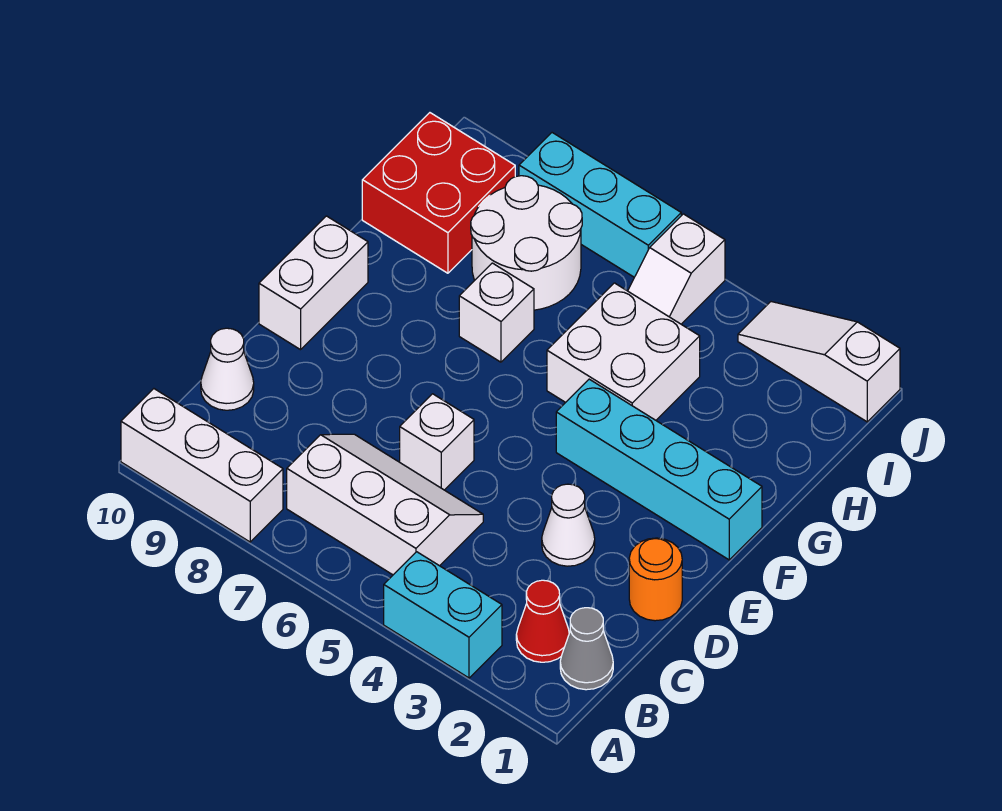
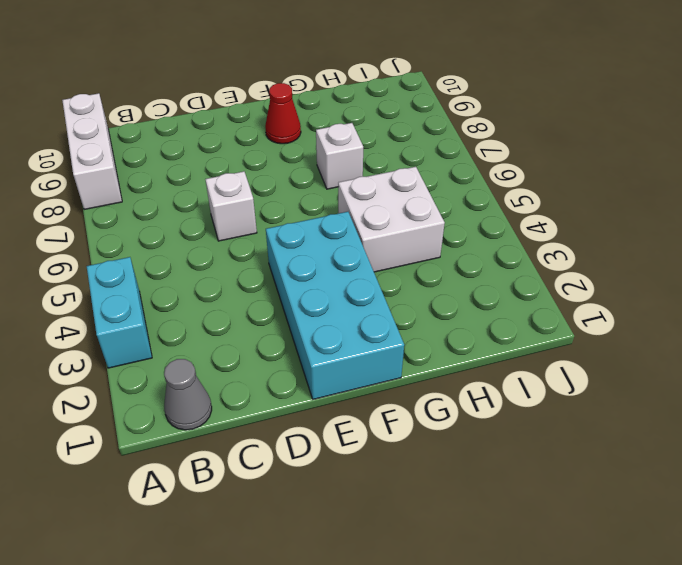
cyan 2x4 brick [266,212,404,399] -> cyan 1x4 brick [556,379,762,560]
red 1x1 cone [265,83,301,144] -> red 1x1 cone moved to [516,580,569,662]
none -> white 2x3 slope [287,434,483,575]
none -> white 1x1 cone [201,328,254,410]
none -> orange 1x1 round brick [629,538,682,621]

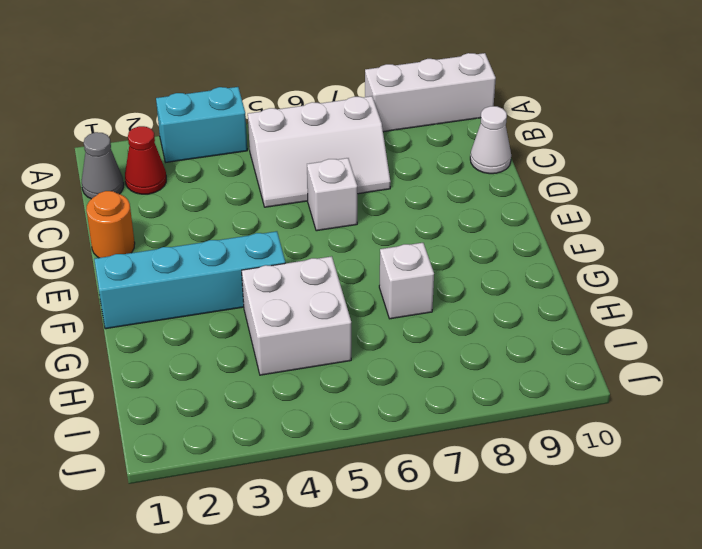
none -> white 1x1 cone [542,484,595,566]
none -> white 1x2 brick [259,216,368,350]
none -> white 2x2 round brick [471,176,582,310]

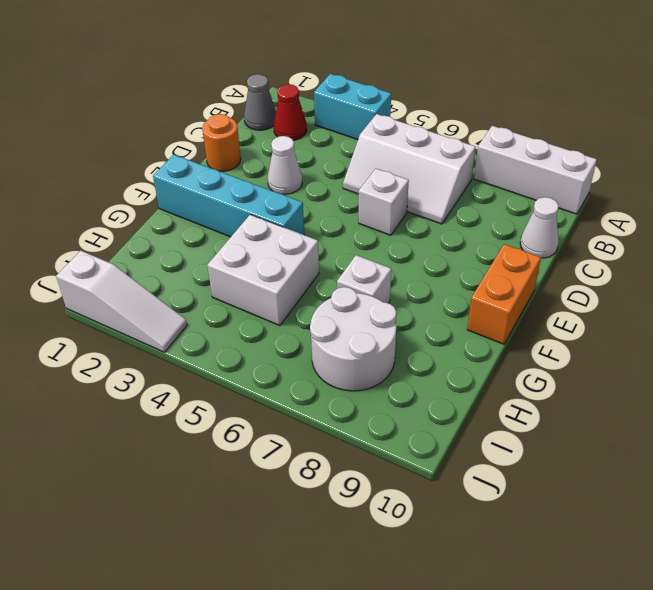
orange 1x2 brick [467,244,541,344] -> white 1x2 brick [259,216,368,350]
none -> red 2x2 brick [362,113,515,273]
none -> white 1x2 slope [628,214,725,324]
none -> cyan 1x3 brick [519,133,681,277]

